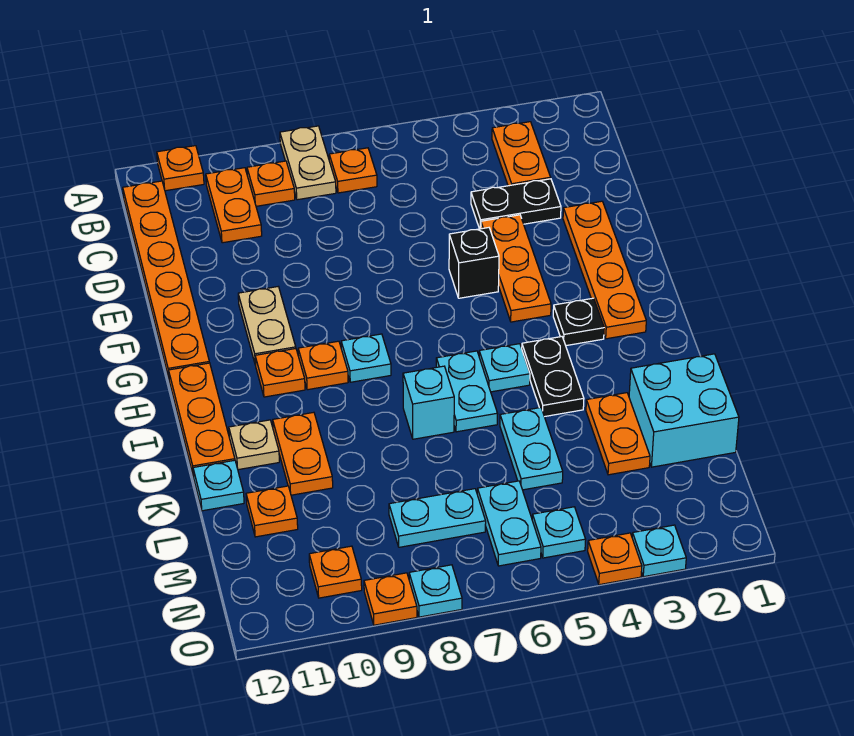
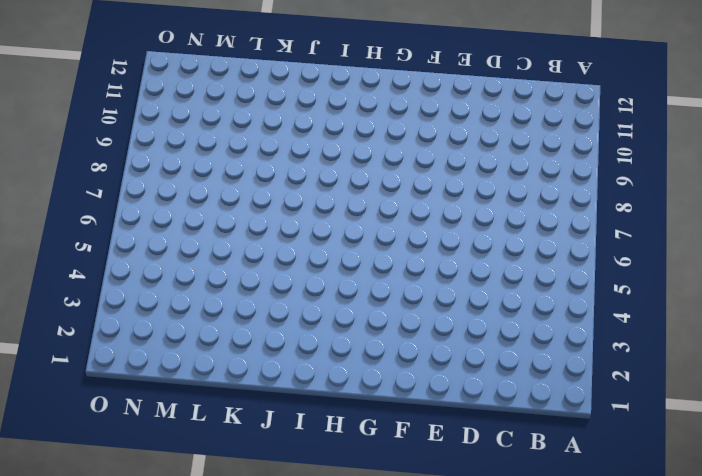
none -> tan 1x2 plate [280,126,336,200]
none -> orange 1x1 plate [157,146,204,191]
none -> orange 1x2 plate [492,122,551,186]
none -> orange 1x1 plate [329,148,377,193]

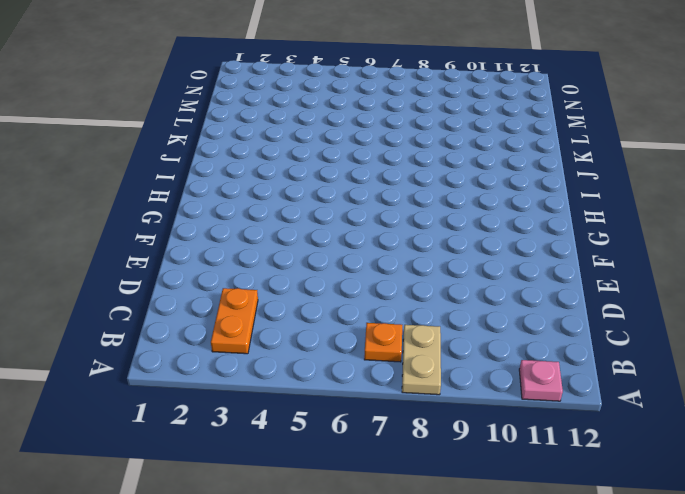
pink 1x1 plate [519,360,563,401] -> orange 1x1 plate [157,146,204,191]
none -> orange 1x1 plate [247,161,295,206]
none -> orange 1x2 plate [206,168,262,243]
none -> orange 1x6 plate [123,181,209,378]
none -> black 1x2 plate [471,179,561,229]

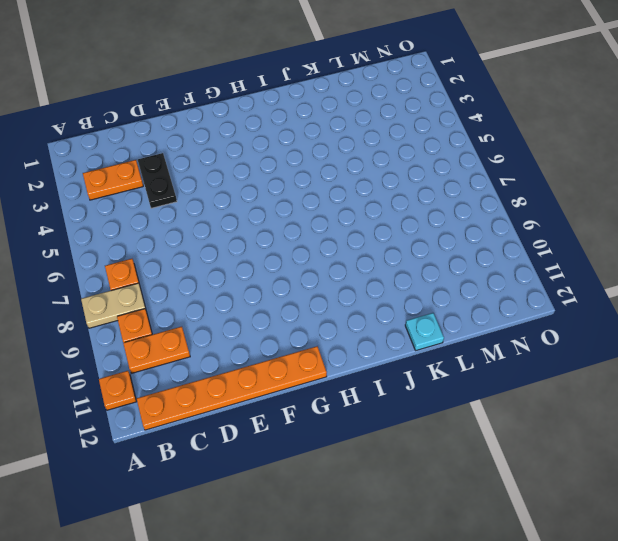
none -> orange 1x4 plate [563,201,646,339]
none -> orange 1x3 plate [481,215,551,322]
none -> black 1x1 brick [449,228,499,298]
none -> tan 1x2 plate [238,287,296,365]

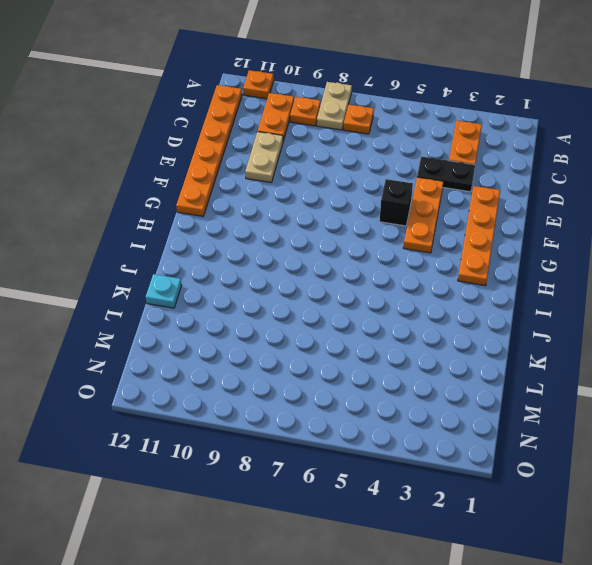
tan 1x2 plate [245,132,283,183] -> tan 1x2 plate moved to [238,287,296,365]
none -> black 1x1 plate [553,298,604,346]
none -> cyan 1x1 plate [341,334,391,382]
none -> orange 1x1 plate [298,341,348,390]
none -> orange 1x1 plate [255,349,305,397]

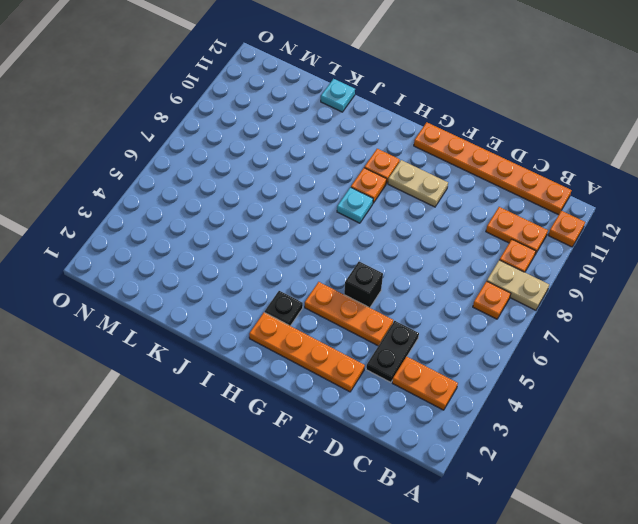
none -> orange 1x3 plate [169,363,235,477]
none -> black 1x2 plate [522,337,584,417]
none -> cyan 1x1 plate [479,344,530,392]
none -> cyan 1x2 plate [436,351,498,432]

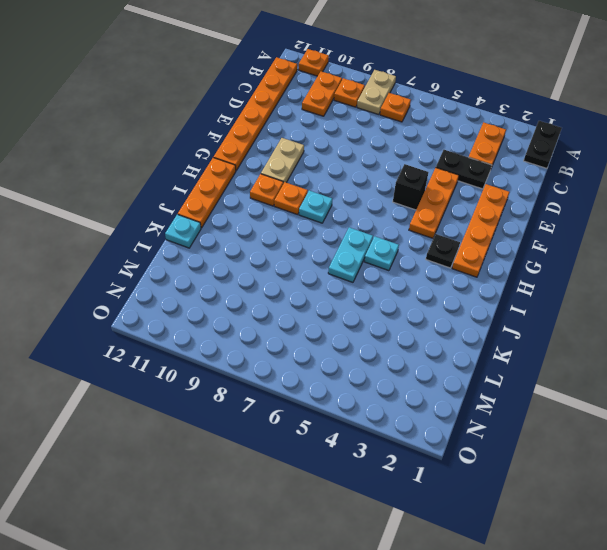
black 1x2 plate [524,121,562,168] -> black 1x2 plate moved to [522,337,584,417]
none -> cyan 1x1 brick [403,366,454,439]
none -> orange 1x2 plate [273,412,333,495]
none -> tan 1x1 plate [229,420,279,470]
none -> cyan 2x2 brick [629,354,739,467]

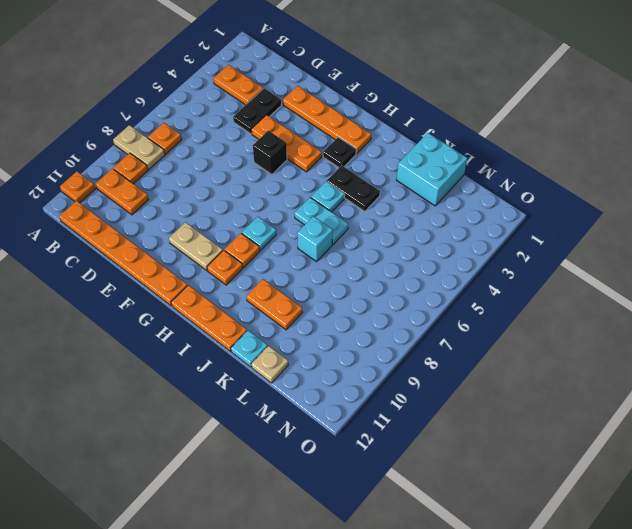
tan 1x1 plate [251,346,288,383] -> tan 1x1 plate moved to [229,420,279,470]
none -> orange 1x2 plate [586,393,650,475]
none -> cyan 1x2 plate [500,408,563,490]
none -> orange 1x1 plate [246,486,298,537]
none -> cyan 1x2 plate [477,481,541,566]

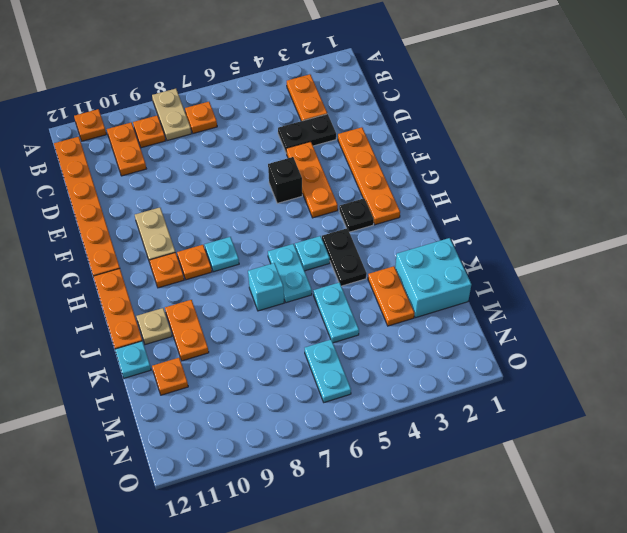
none -> cyan 1x2 plate [389,489,486,547]
none -> cyan 1x1 plate [532,507,586,558]
none -> orange 1x1 plate [309,546,362,598]
none -> cyan 1x1 plate [632,525,686,577]

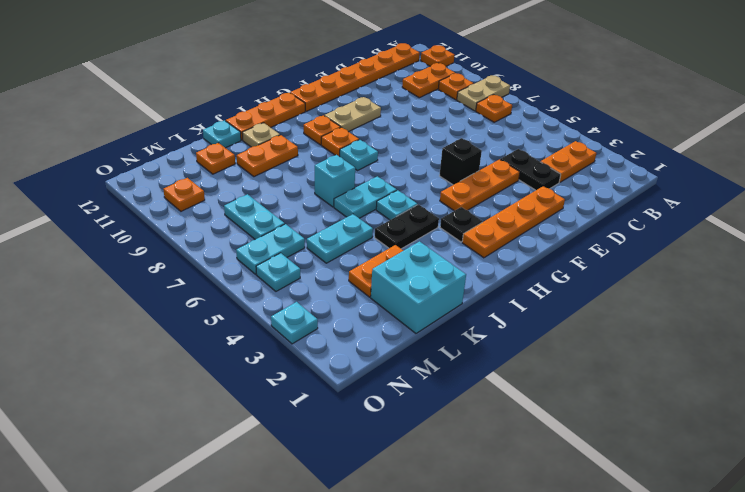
none -> orange 1x1 plate [588,533,642,585]
none -> cyan 1x1 plate [409,565,462,617]
none -> orange 1x1 plate [364,573,417,625]

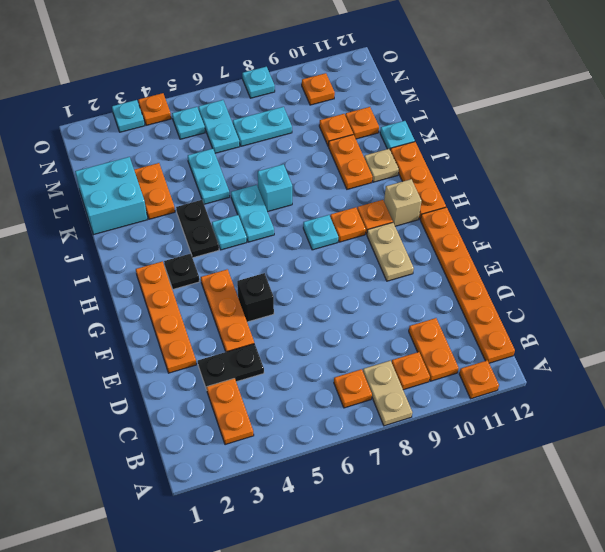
tan 1x1 brick [384,179,421,226] -> none
orange 1x1 plate [319,114,353,146] -> orange 1x1 plate moved to [364,573,417,625]

